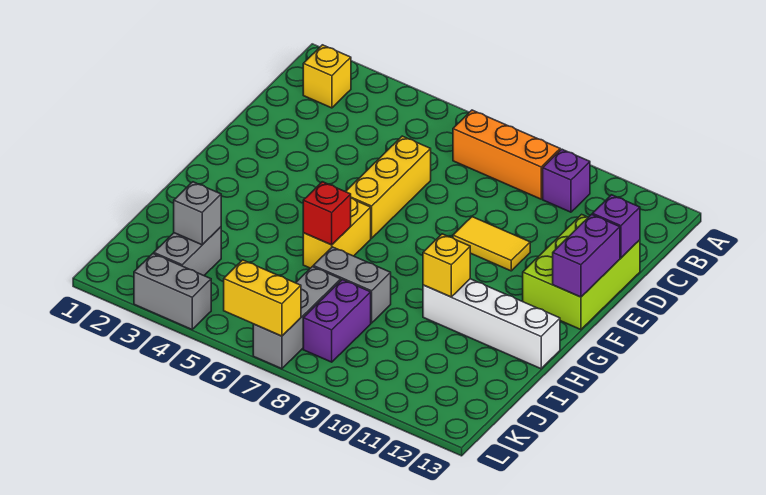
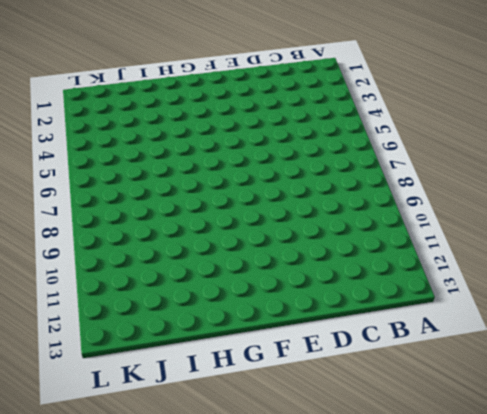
none -> yellow 1x1 brick [303,45,351,108]
none -> orange 1x3 brick [453,110,560,199]
none -> purple 1x1 brick [543,149,590,212]

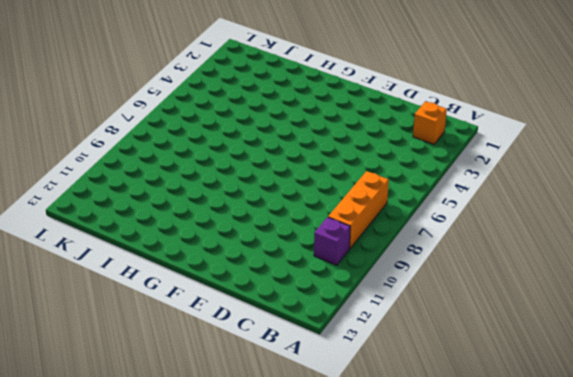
orange 1x1 brick [413,101,447,144] -> yellow 1x1 brick [303,45,351,108]
none -> yellow 1x3 brick [346,136,431,238]
none -> lime 2x3 brick [523,214,640,330]
none -> yellow 1x2 tile [453,217,530,271]

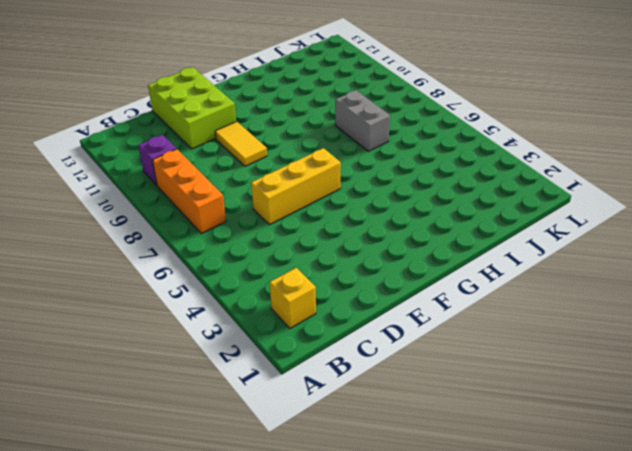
lime 2x3 brick [148,67,236,149] -> lime 2x3 brick turned to [523,214,640,330]
none -> yellow 1x2 brick [303,198,371,268]
none -> white 1x4 brick [423,279,560,369]
none -> grey 1x2 brick [154,227,221,275]

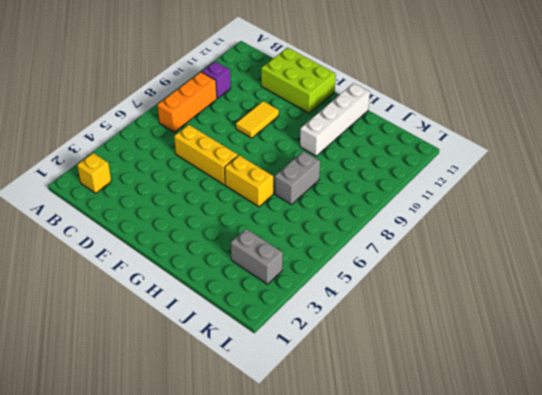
none -> grey 1x3 brick [253,267,341,369]
none -> purple 1x2 brick [303,280,371,362]
none -> grey 1x2 brick [134,254,211,329]

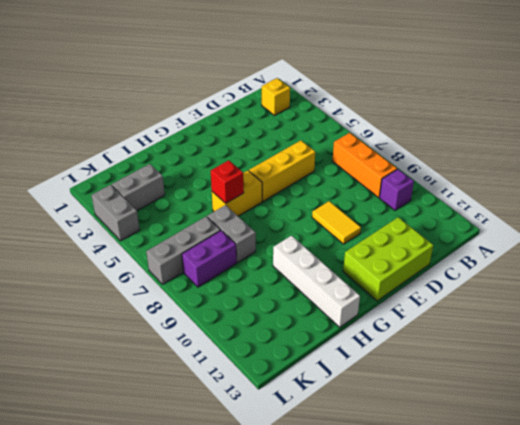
none -> purple 1x1 brick [592,195,640,258]
none -> purple 1x2 brick [553,214,620,297]
none -> yellow 1x1 brick [423,234,470,297]

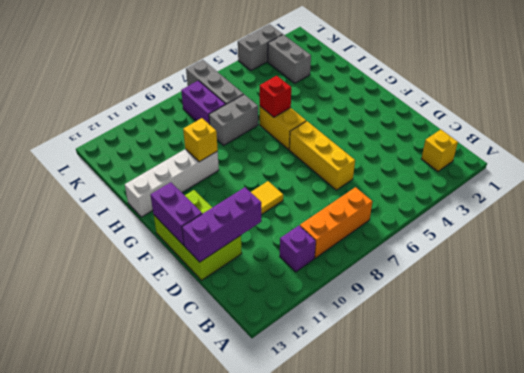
purple 1x3 brick [182,187,261,262] -> purple 1x1 brick [592,195,640,258]
none -> grey 1x1 brick [174,182,221,245]
none -> yellow 1x2 brick [224,260,301,336]

